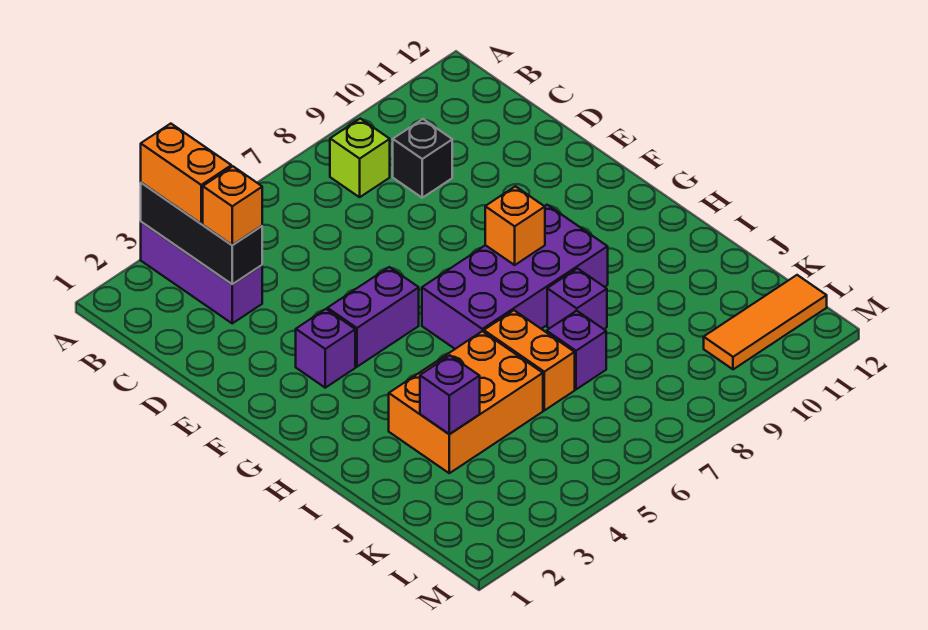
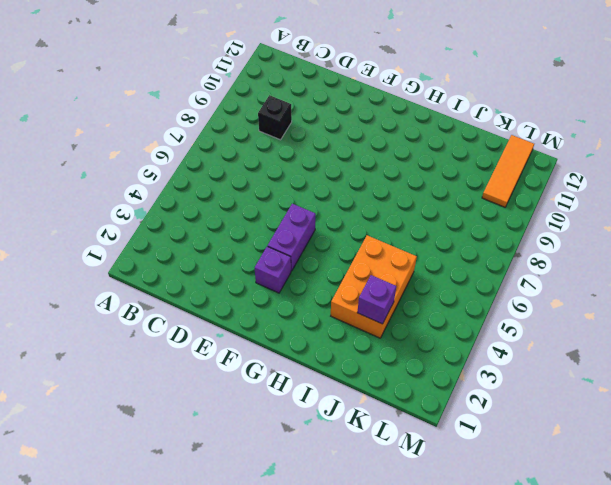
none -> purple 1x3 brick [141,222,262,323]
none -> lime 1x1 brick [330,119,390,197]
none -> purple 2x4 brick [422,205,608,349]

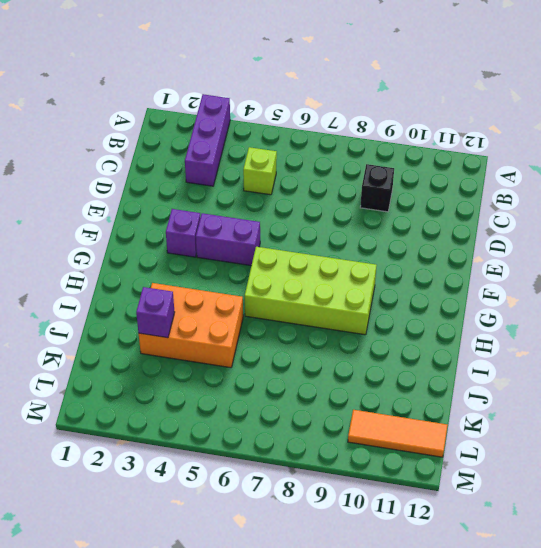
lime 1x1 brick [243,147,277,195] -> lime 1x1 brick moved to [330,119,390,197]
lime 2x4 brick [245,247,377,335] -> purple 2x4 brick [422,205,608,349]
none -> orange 1x2 brick [484,310,575,410]
none -> purple 1x1 brick [547,268,607,329]
none -> purple 1x1 brick [547,311,606,389]

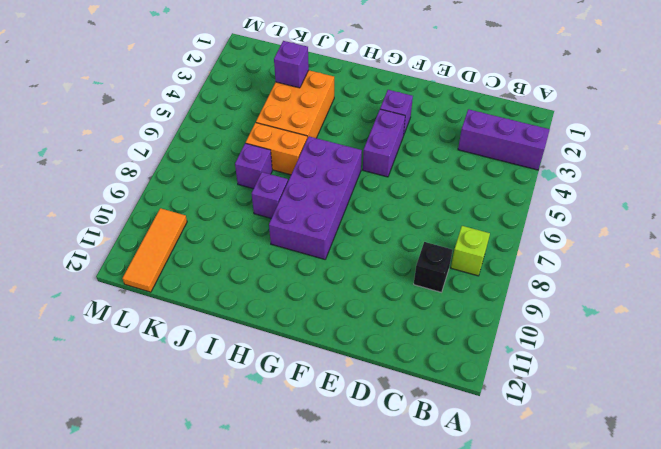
none -> black 1x3 brick [141,183,262,284]
none -> orange 1x1 brick [485,186,545,265]
none -> orange 1x2 brick [141,124,231,224]

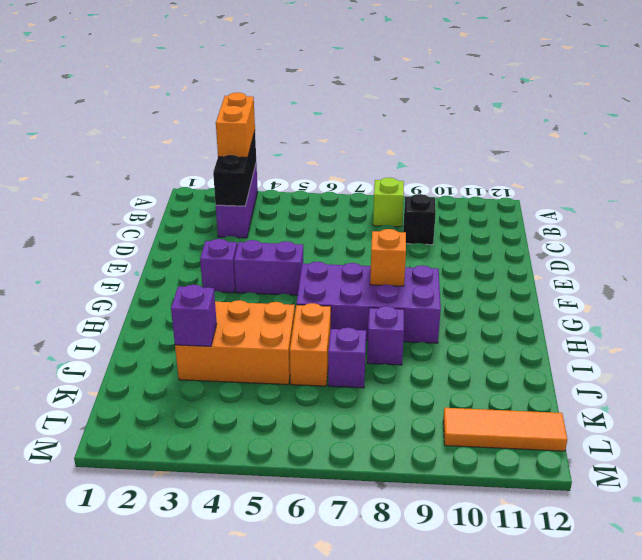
none -> orange 1x1 brick [203,166,262,245]

